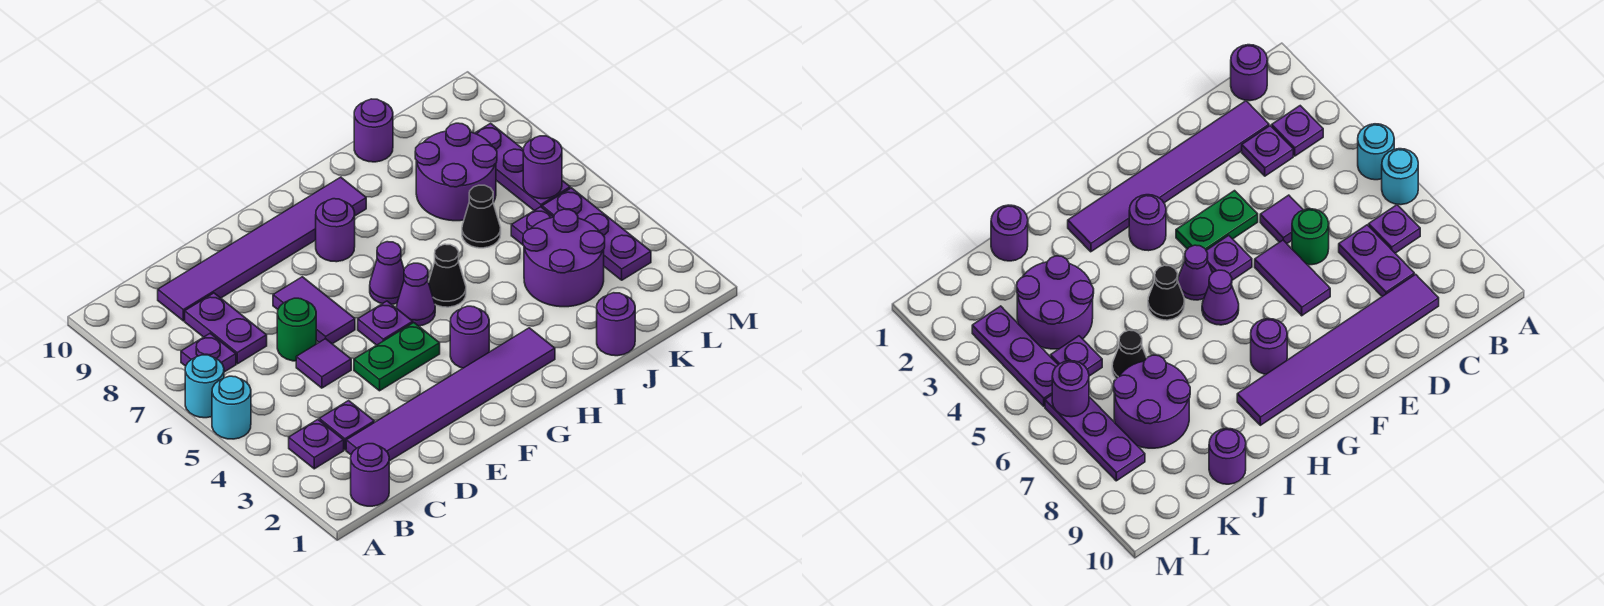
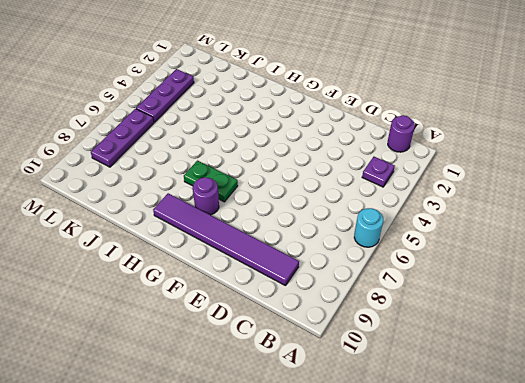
green 1x2 plate [184,161,238,202] -> green 1x2 plate moved to [354,323,440,391]
none -> cyan 1x1 round brick [212,376,251,439]
none -> purple 1x1 plate [181,333,236,372]
none -> purple 1x6 tile [346,328,555,461]

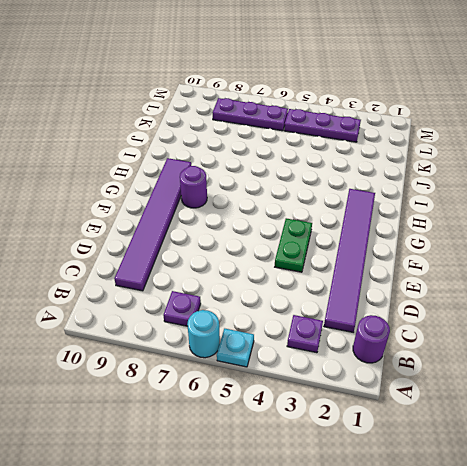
cyan 1x1 plate [217,329,254,367] -> cyan 1x1 round brick [212,376,251,439]
none -> purple 1x1 plate [319,401,374,450]
none -> purple 1x2 plate [185,293,267,364]
none -> purple 1x1 tile [296,339,351,388]

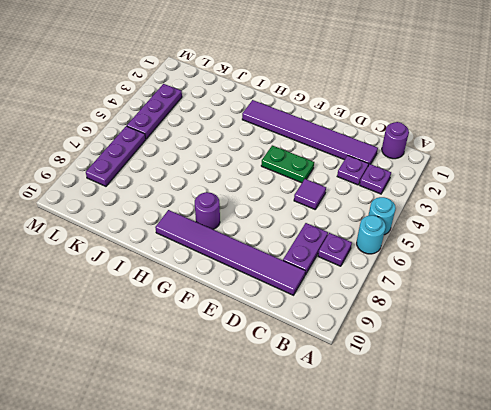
none -> green 1x1 round brick [277,298,316,361]
none -> purple 1x2 tile [273,277,355,344]
none -> purple 1x1 plate [358,301,413,345]

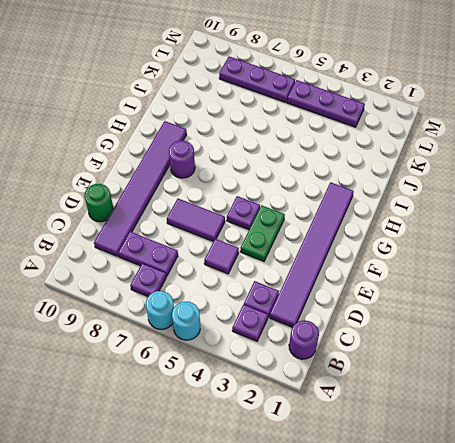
green 1x1 round brick [85,184,114,222] -> green 1x1 round brick moved to [277,298,316,361]
none -> purple 1x1 round brick [450,306,489,368]
none -> purple 1x1 cone [397,263,435,326]
none -> purple 1x1 cone [370,242,404,304]

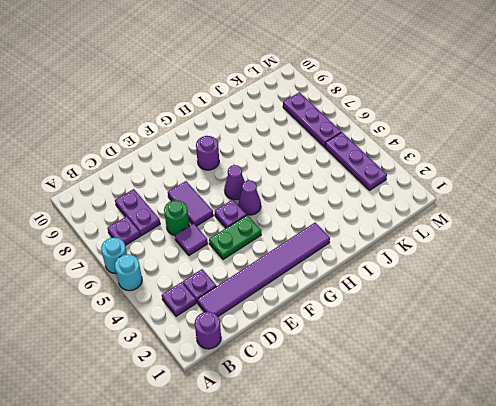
none -> purple 1x6 tile [158,177,366,321]
none -> purple 1x1 round brick [450,306,489,368]
none -> black 1x1 cone [429,244,466,307]

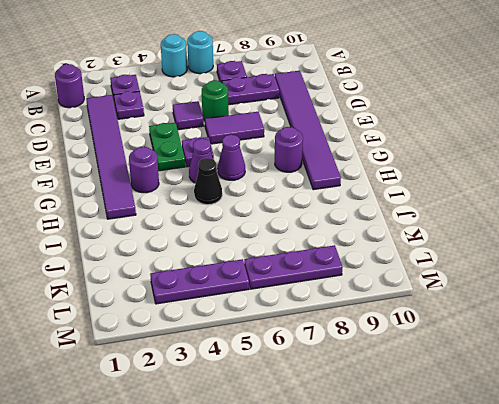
none -> purple 1x1 round brick [597,293,635,356]
none -> purple 2x2 round brick [523,209,605,307]
none -> black 1x1 cone [462,185,501,248]

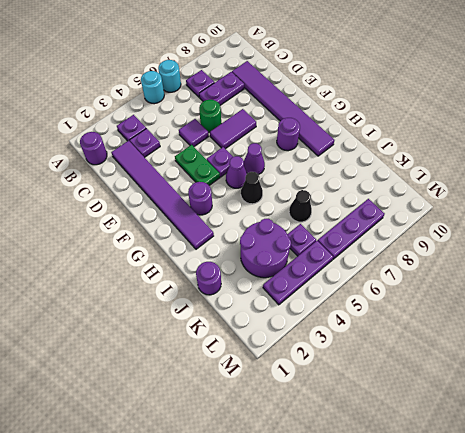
none -> purple 2x2 round brick [415,123,497,221]
none -> purple 1x1 round brick [354,99,393,162]
none -> purple 1x1 round brick [523,136,562,199]

